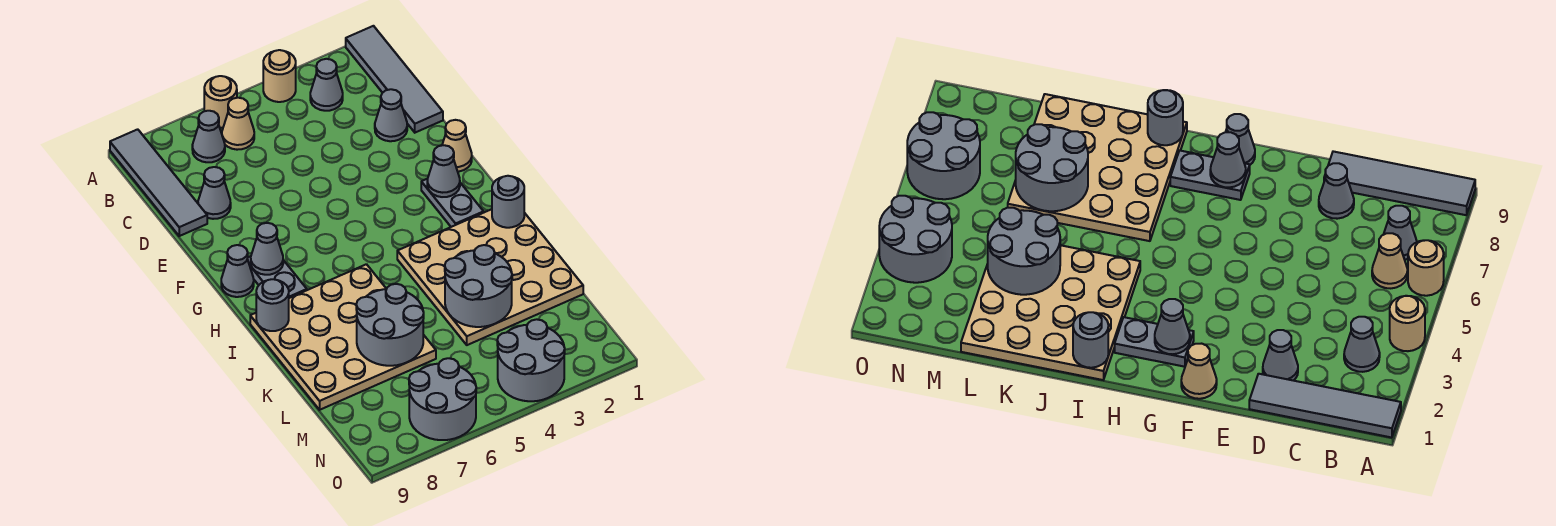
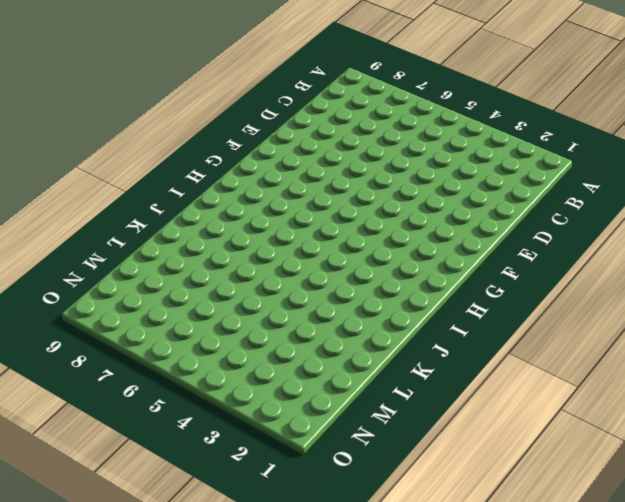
none -> grey 1x4 tile [346,26,443,133]
none -> tan 1x1 round brick [263,50,296,102]
none -> tan 1x1 round brick [204,76,237,128]

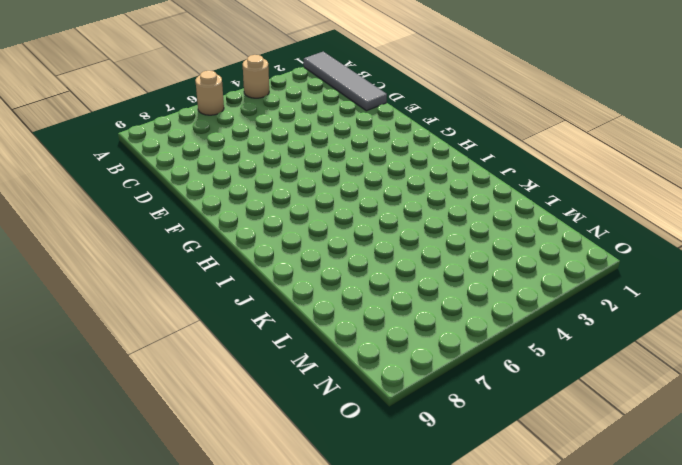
none -> grey 1x4 tile [110,129,207,236]
none -> grey 1x1 cone [310,59,343,111]
none -> tan 1x1 cone [222,98,254,150]

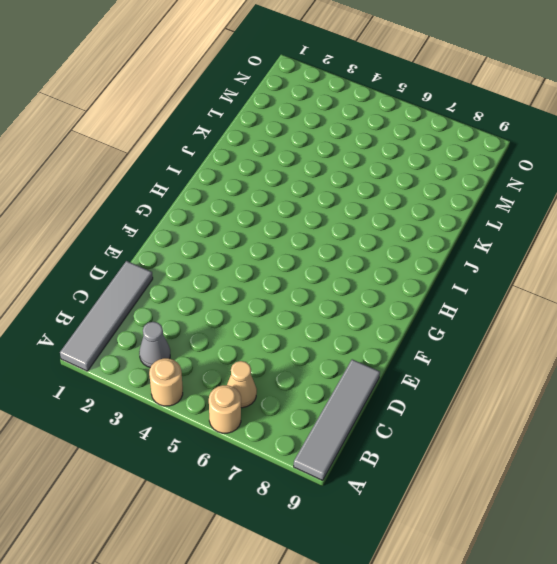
none -> grey 1x1 cone [192,111,225,162]
none -> grey 1x1 cone [375,89,407,141]
none -> grey 1x1 cone [198,167,231,219]

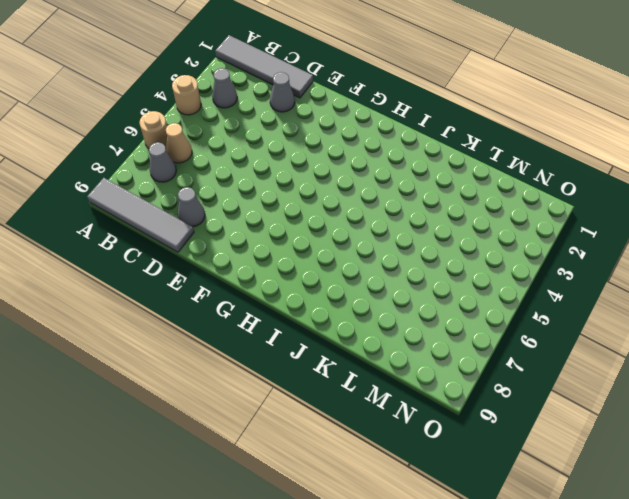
none -> tan 1x1 cone [442,120,472,172]
none -> grey 1x2 plate [421,179,484,227]
none -> grey 1x2 plate [247,256,307,298]

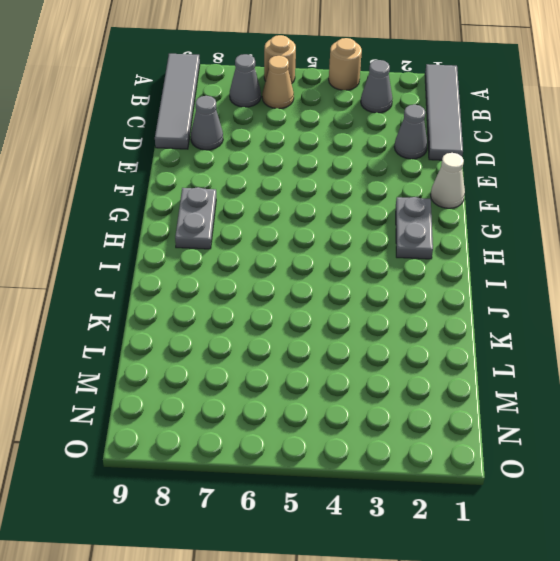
white 1x1 cone [431,153,465,208] -> tan 1x1 cone [442,120,472,172]
none -> grey 1x1 cone [221,245,254,297]
none -> tan 4x4 plate [397,209,583,345]
none -> tan 4x4 plate [250,264,436,410]

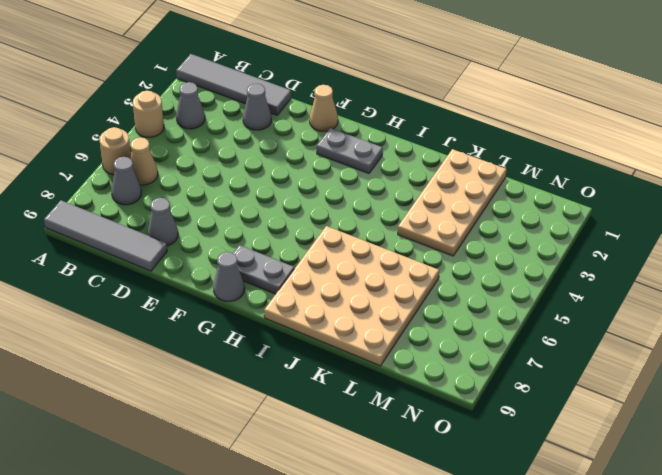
tan 2x4 plate [398,149,506,256] -> tan 4x4 plate [397,209,583,345]
none -> grey 2x2 round brick [497,319,565,401]
none -> grey 2x2 round brick [409,358,476,440]
none -> grey 1x1 cone [427,145,460,197]

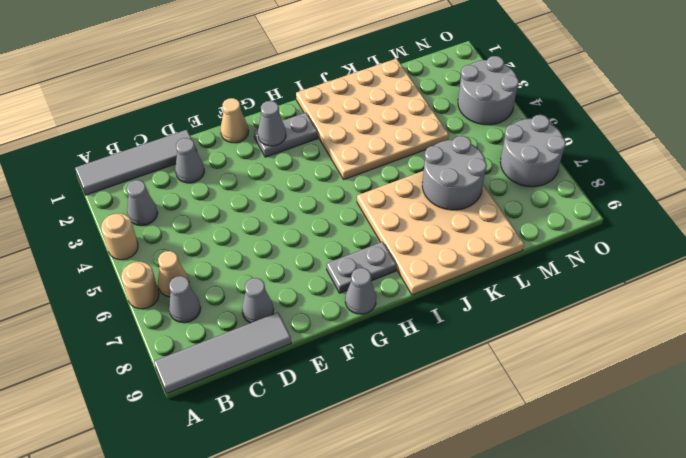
none -> grey 1x1 cone [251,223,283,275]
none -> grey 1x1 round brick [492,176,524,228]
none -> grey 1x1 round brick [256,279,289,331]

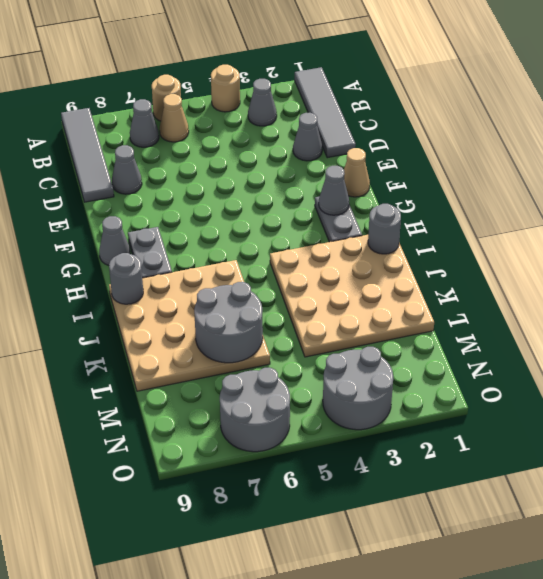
none -> grey 1x1 cone [251,223,283,275]
none -> grey 2x2 round brick [445,245,512,327]

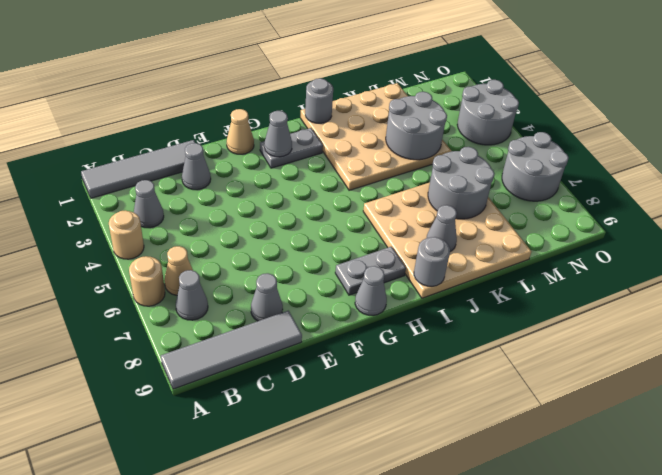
grey 1x1 cone [427,205,457,252] -> grey 1x1 cone moved to [251,223,283,275]

